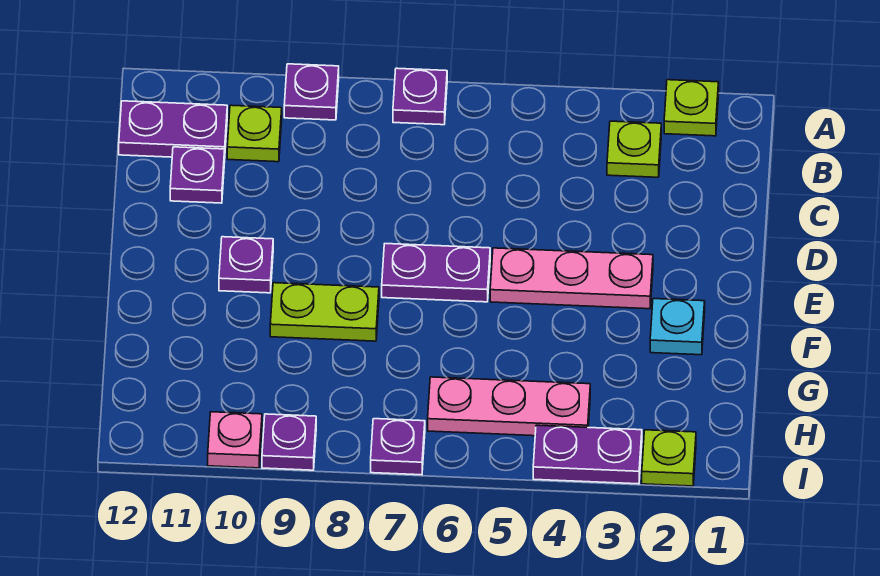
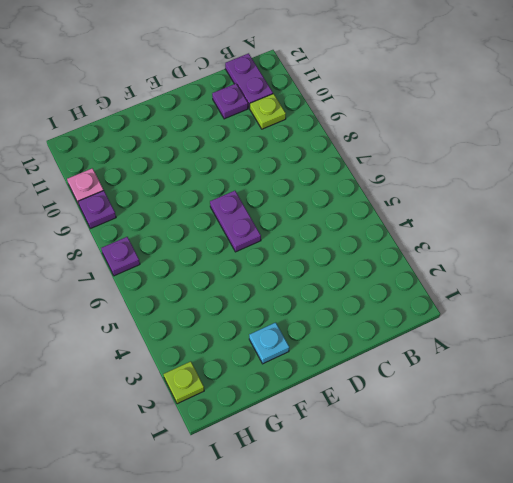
none -> lime 1x1 plate [664,80,719,136]
none -> purple 1x1 plate [393,68,447,125]
none -> purple 1x1 plate [284,64,339,120]

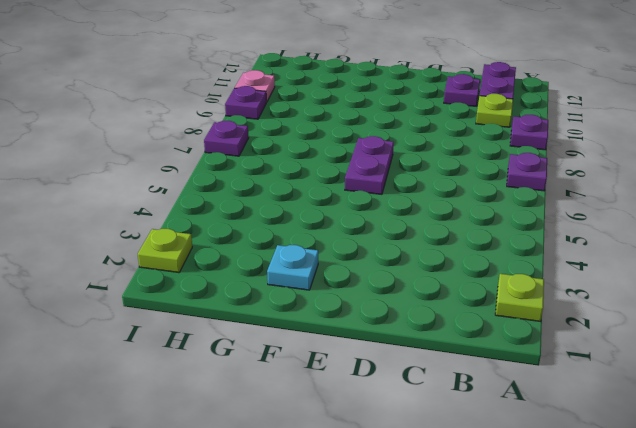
none -> lime 1x1 plate [607,121,661,177]
none -> pink 1x3 plate [490,248,653,309]
none -> purple 1x1 plate [219,237,273,293]

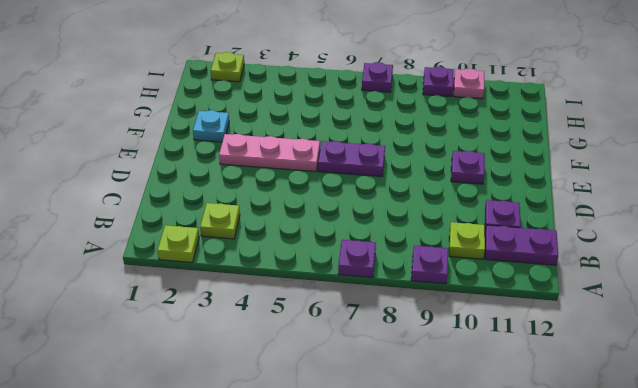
none -> lime 1x2 plate [270,283,379,341]
none -> pink 1x3 plate [428,377,590,436]
none -> purple 1x2 plate [533,425,642,484]

